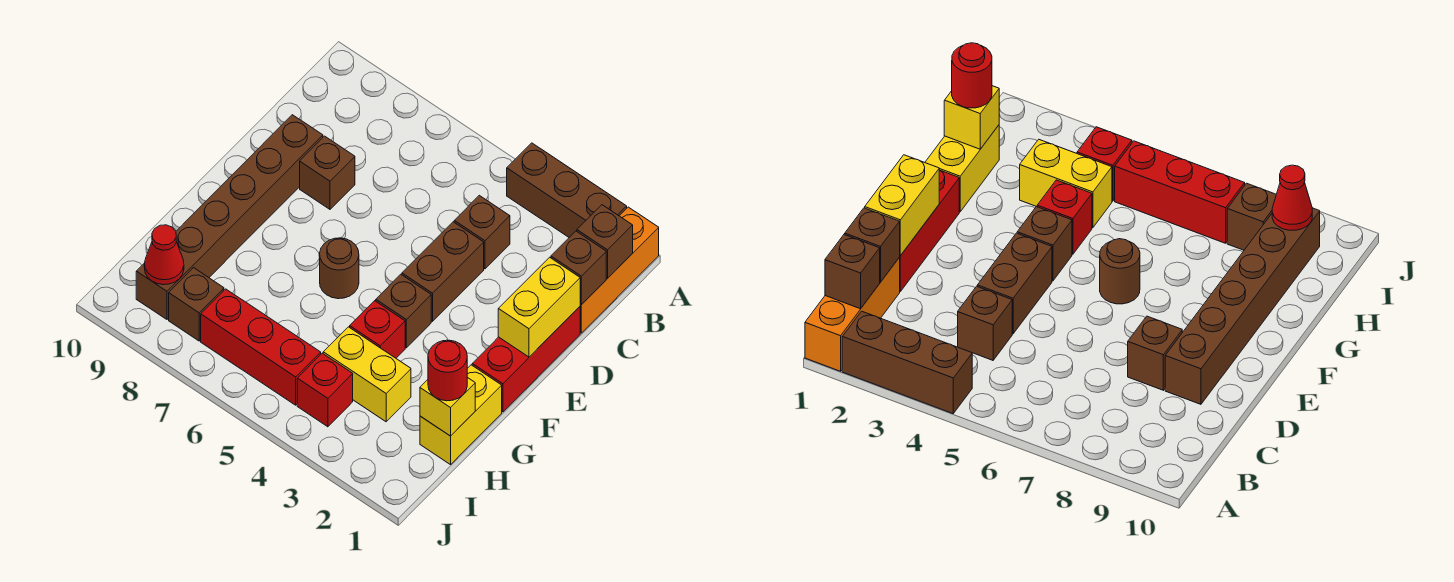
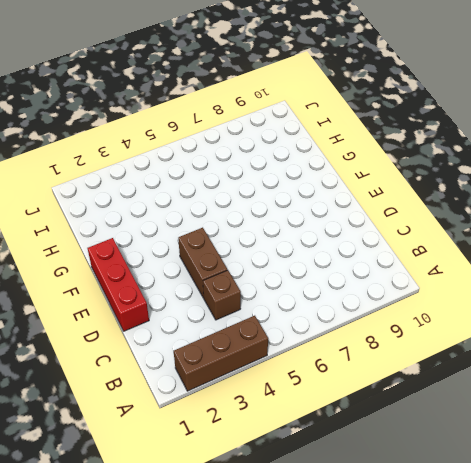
none -> orange 1x3 brick [580,207,659,333]
none -> brown 1x1 brick [300,136,355,209]
none -> brown 1x6 brick [136,115,323,319]

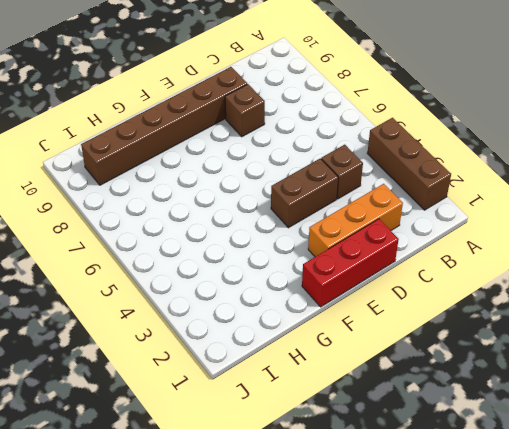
orange 1x3 brick [308,184,403,257] -> orange 1x3 brick moved to [580,207,659,333]
none -> brown 1x1 brick [376,274,431,348]
none -> brown 1x1 round brick [320,238,359,299]
none -> yellow 1x2 brick [420,365,502,465]

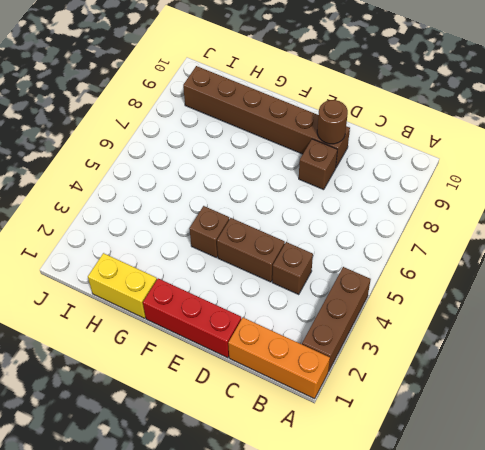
brown 1x1 round brick [317,100,348,144] -> brown 1x1 round brick moved to [320,238,359,299]
none -> red 1x1 brick [350,301,405,358]
none -> yellow 1x2 brick [323,327,411,422]
none -> red 1x1 brick [297,353,353,427]

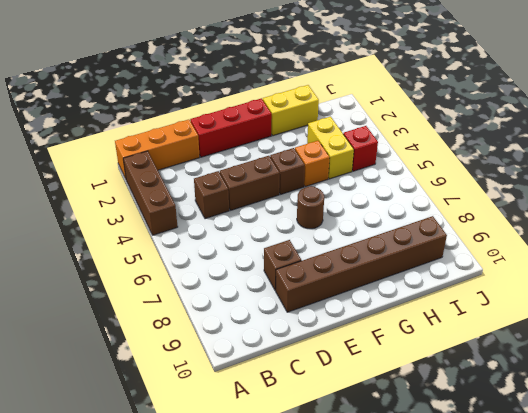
orange 1x1 brick [295,141,330,187] -> red 1x1 brick [350,301,405,358]
none -> red 1x3 brick [201,289,321,405]
none -> brown 1x1 brick [169,268,224,341]
none -> brown 1x1 brick [577,205,633,278]

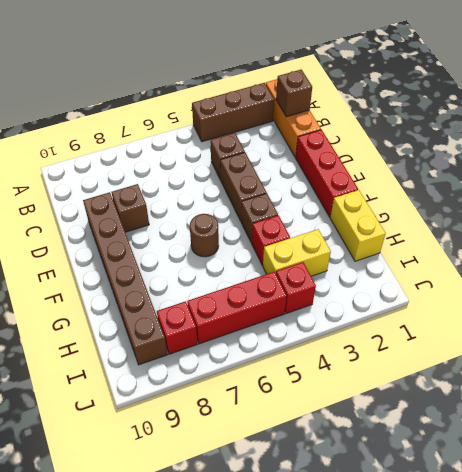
red 1x1 brick [157,301,198,354] -> brown 1x1 brick [169,268,224,341]
none -> brown 1x1 brick [551,231,606,305]
none -> yellow 1x2 brick [498,257,580,357]
none -> yellow 1x1 brick [420,377,475,436]

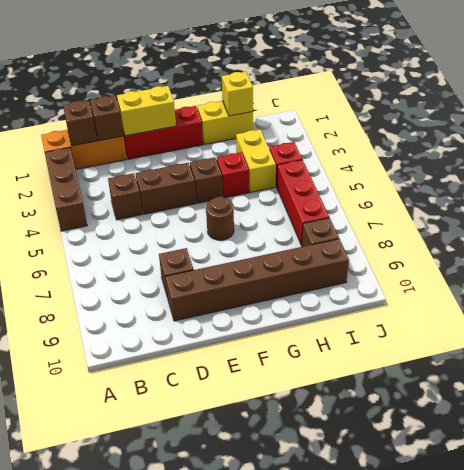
none -> red 1x1 cone [144,225,184,285]
none -> red 1x1 round brick [428,340,467,401]

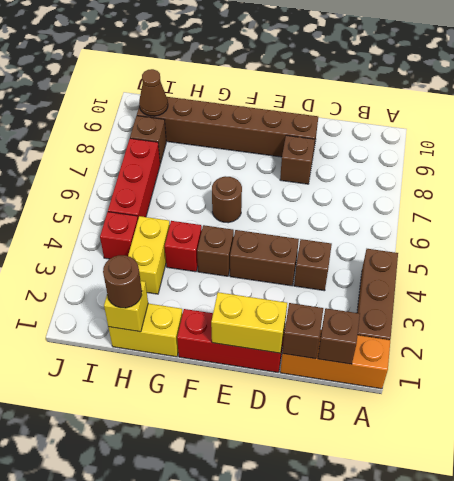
brown 1x1 round brick [103,255,142,308] -> red 1x1 round brick [428,340,467,401]
brown 1x1 cone [139,69,168,116] -> red 1x1 cone [144,225,184,285]

